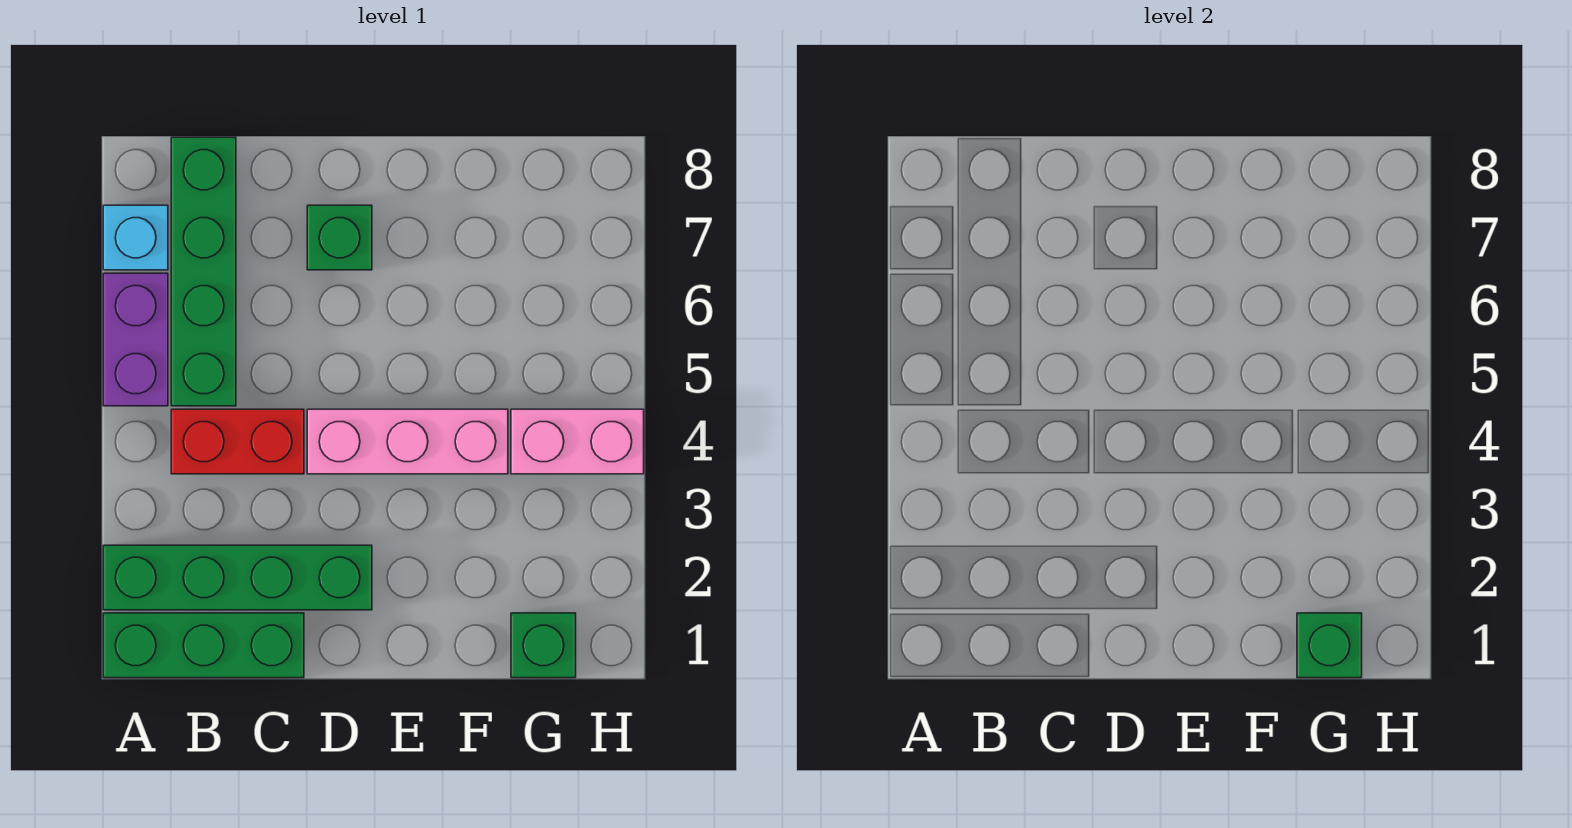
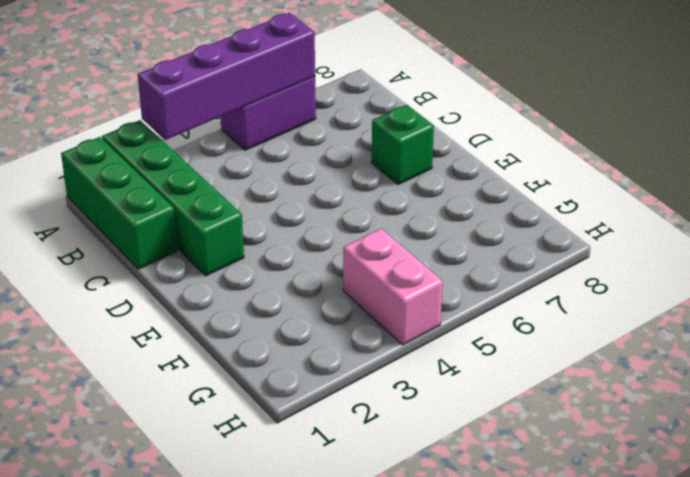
purple 1x4 brick [138,13,315,140] -> none
none -> cyan 1x1 brick [103,205,168,270]
none -> red 1x2 brick [171,409,304,474]

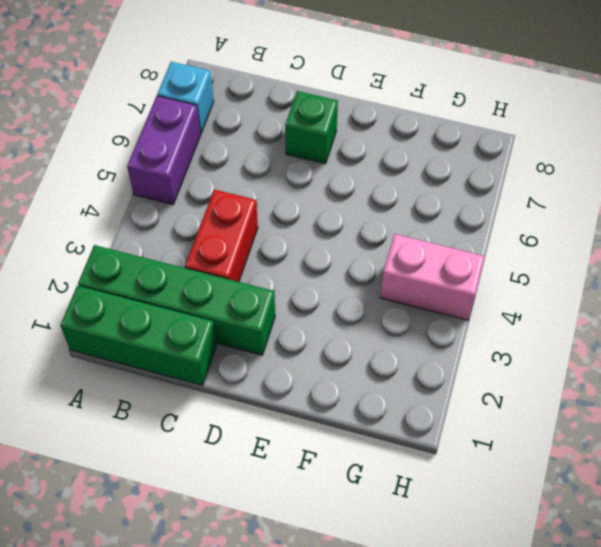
red 1x2 brick [185,190,258,282] -> red 1x2 brick turned to [171,409,304,474]
none -> green 1x4 brick [171,137,236,406]
none -> pink 1x3 brick [307,409,508,474]

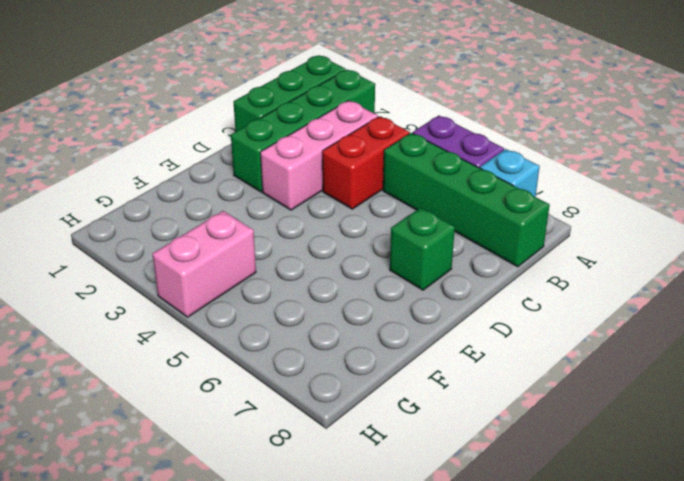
pink 1x3 brick [260,101,378,210] -> pink 1x3 brick moved to [307,409,508,474]
none -> green 1x1 brick [511,613,576,678]
none -> green 1x1 brick [1297,613,1362,678]

